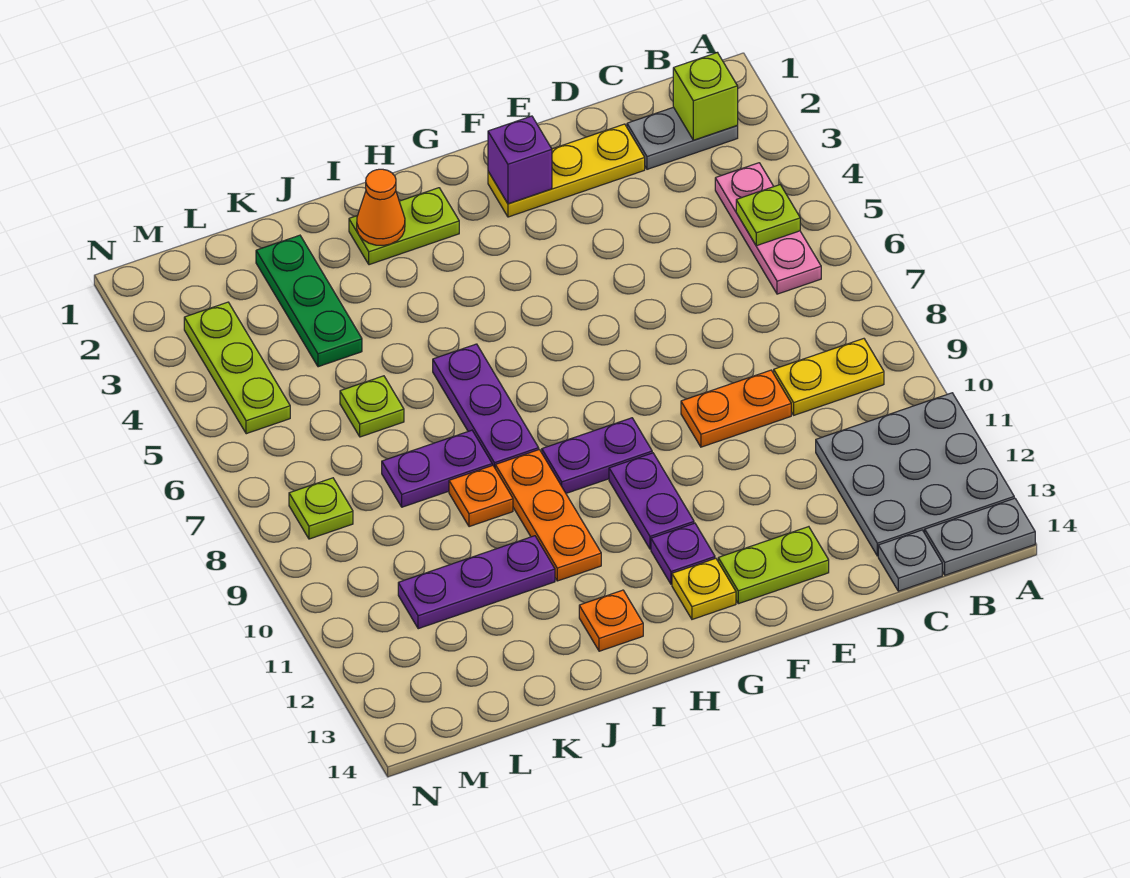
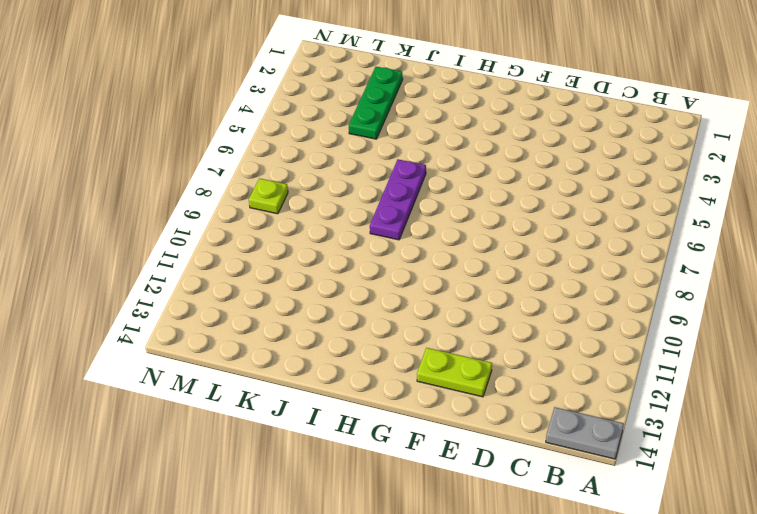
none -> grey 3x3 plate [816,393,1014,556]
none -> grey 1x2 plate [627,107,738,169]
none -> pink 1x3 plate [715,163,821,294]

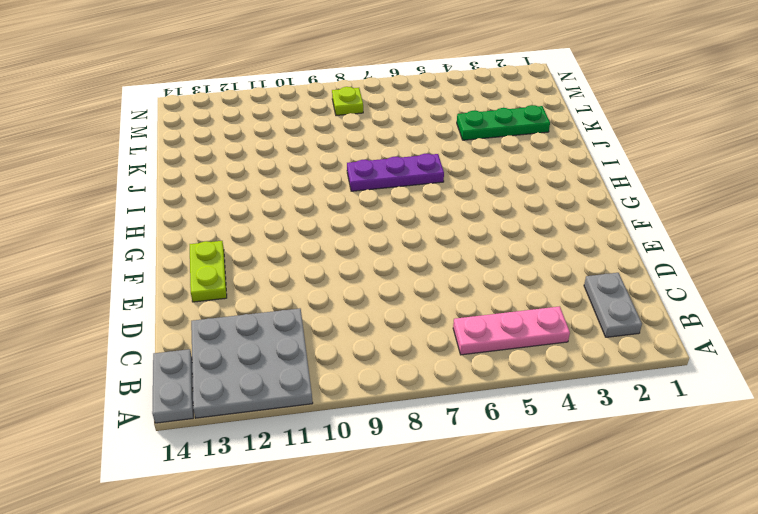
none -> yellow 1x2 plate [774,339,884,415]
none -> grey 1x1 plate [878,530,942,591]
none -> yellow 1x3 plate [488,124,645,217]

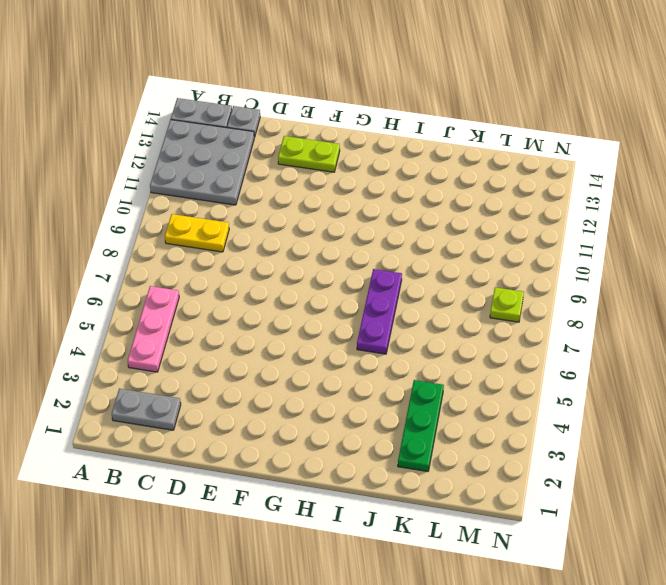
none -> yellow 1x3 plate [488,124,645,217]
none -> orange 1x2 plate [681,370,791,447]
none -> purple 1x2 plate [542,418,652,493]

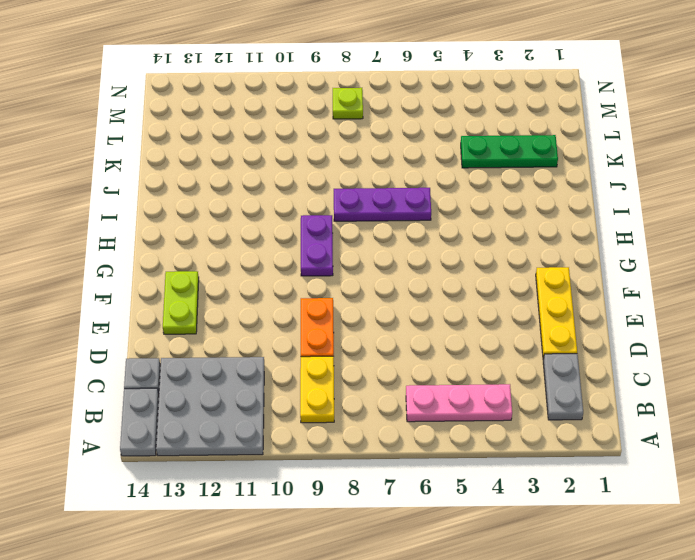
none -> purple 1x2 plate [609,453,694,549]
none -> purple 1x1 plate [651,523,715,584]
none -> yellow 1x1 plate [672,558,736,619]

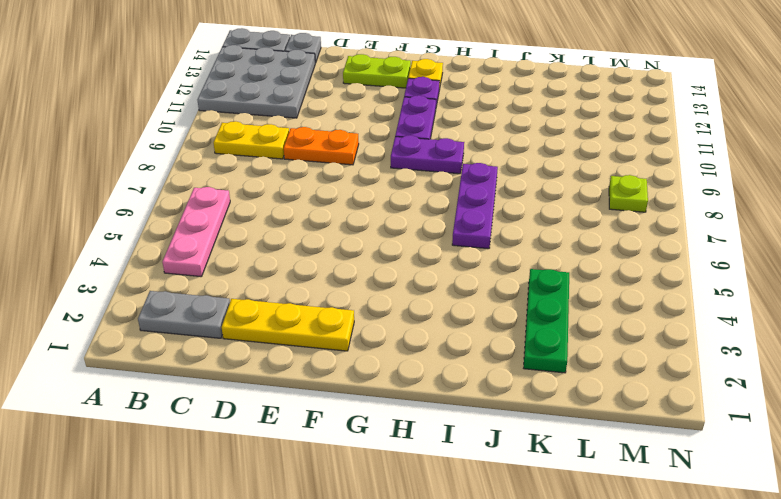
none -> lime 1x2 plate [349,188,459,265]
none -> orange 1x3 plate [495,450,601,581]
none -> orange 1x1 plate [579,590,643,651]

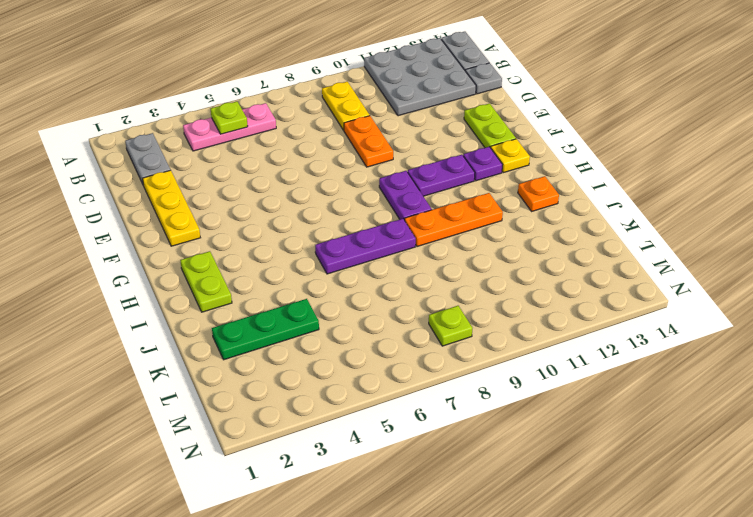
none -> purple 1x2 plate [382,430,492,507]
none -> orange 1x1 plate [449,465,513,527]
none -> purple 1x3 plate [398,536,555,629]

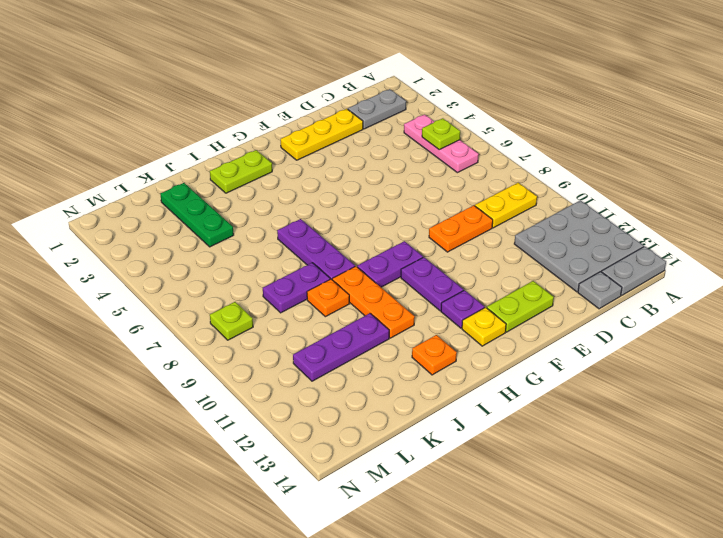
none -> lime 1x1 plate [340,376,404,437]
none -> lime 1x3 plate [184,302,290,434]
none -> lime 1x1 brick [673,53,738,140]

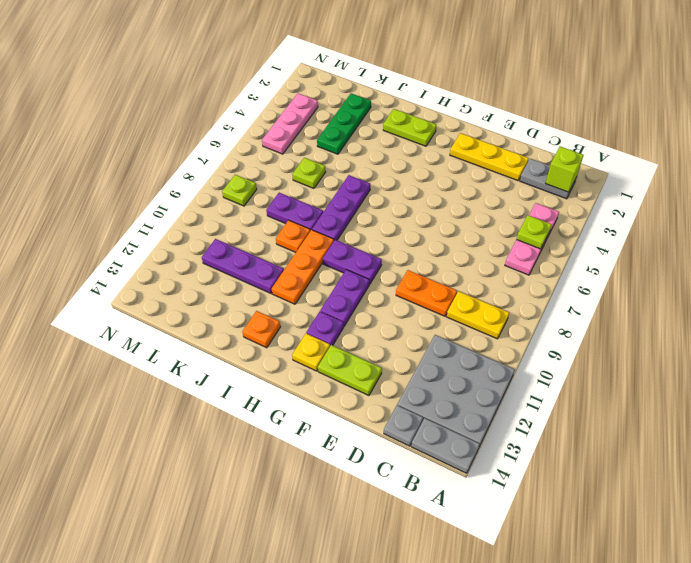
pink 1x3 plate [262,93,318,154] -> lime 1x3 plate [184,302,290,434]
none -> purple 1x1 brick [488,116,552,204]
none -> orange 1x1 cone [357,169,405,245]

